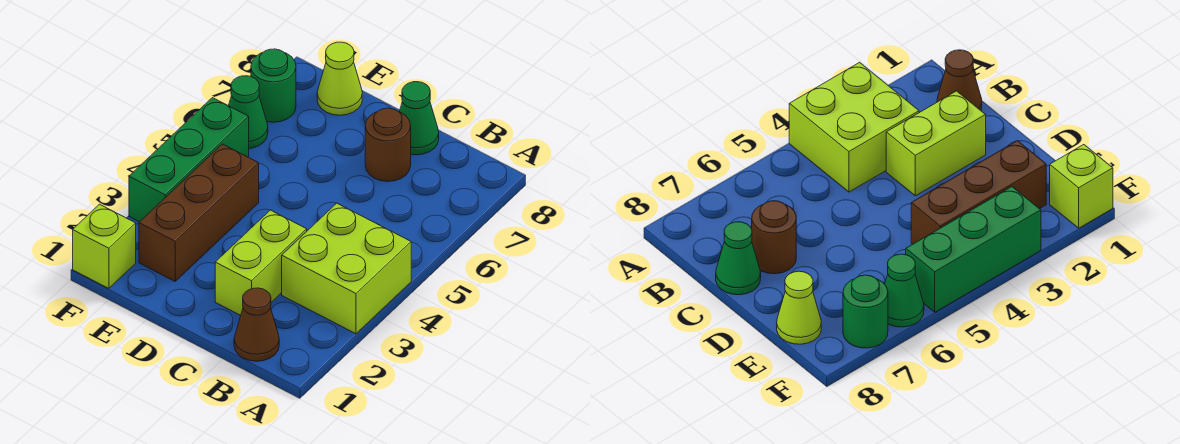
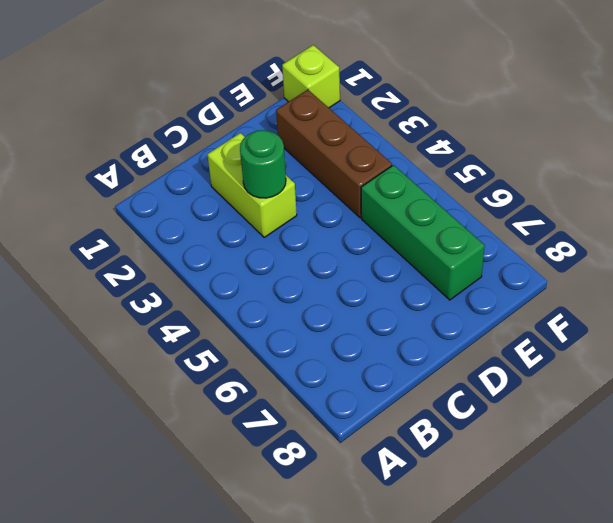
green 1x1 round brick [240,130,286,198] -> green 1x1 round brick moved to [251,49,296,122]
green 1x3 brick [361,165,485,300] -> green 1x3 brick moved to [129,98,249,222]
none -> lime 2x2 brick [282,203,411,334]
none -> brown 1x1 cone [234,288,279,361]

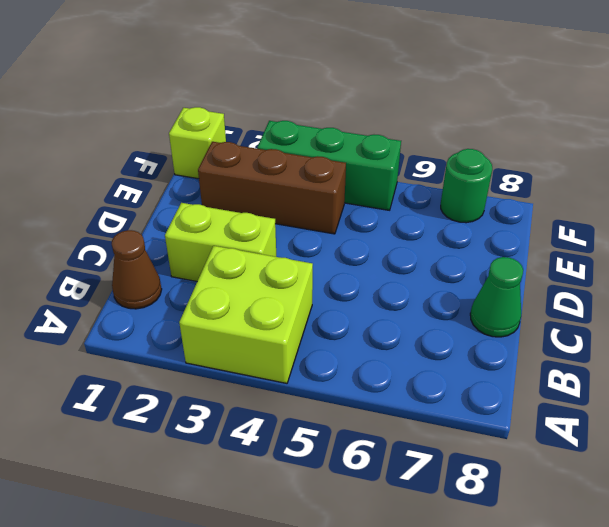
none -> brown 1x1 round brick [365,108,411,181]
none -> lime 1x1 cone [317,42,362,115]

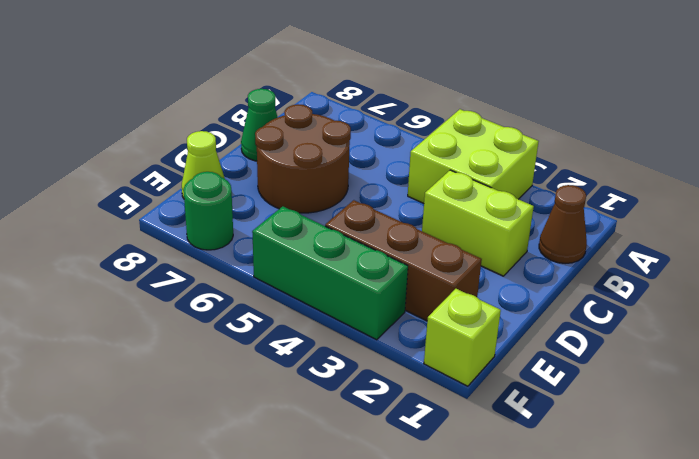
brown 2x2 round brick [255,104,351,213] -> brown 1x1 round brick [365,108,411,181]
none -> green 1x1 cone [229,76,268,149]

